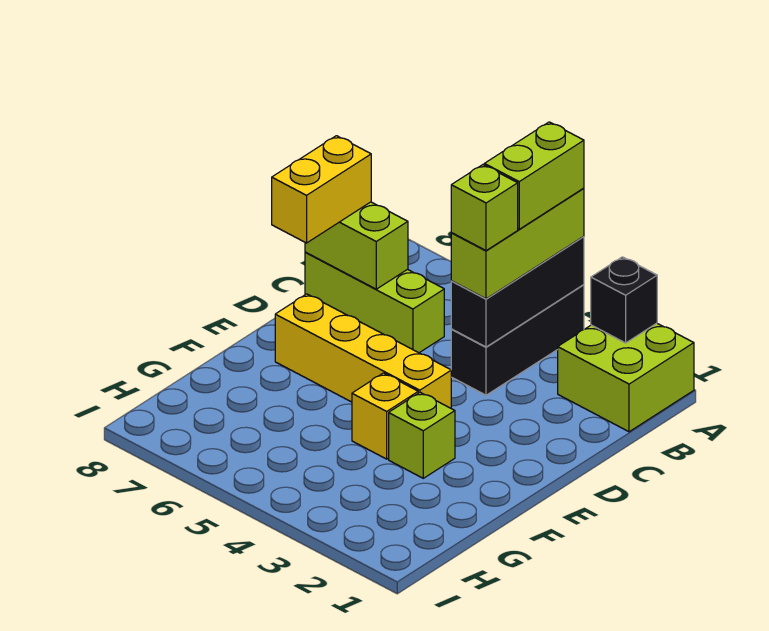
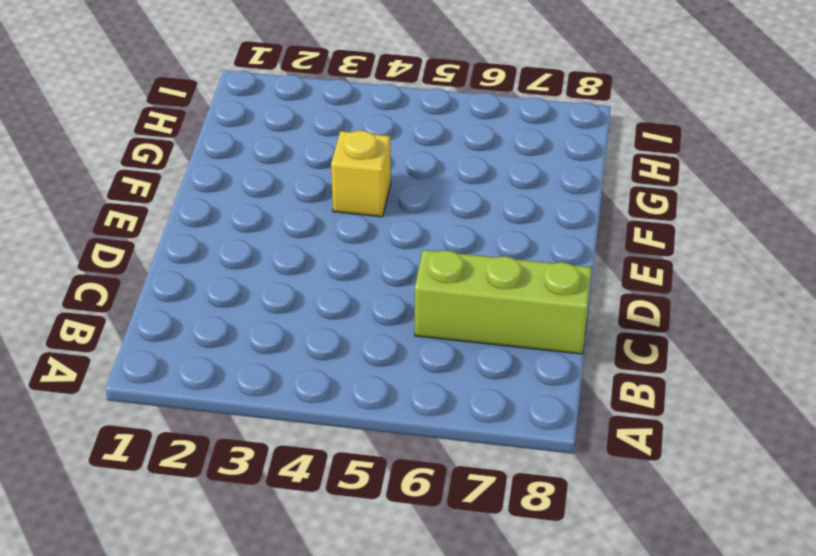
none -> lime 2x2 brick [558,323,694,432]
none -> black 1x3 brick [451,285,584,395]
none -> yellow 1x4 brick [275,294,451,408]

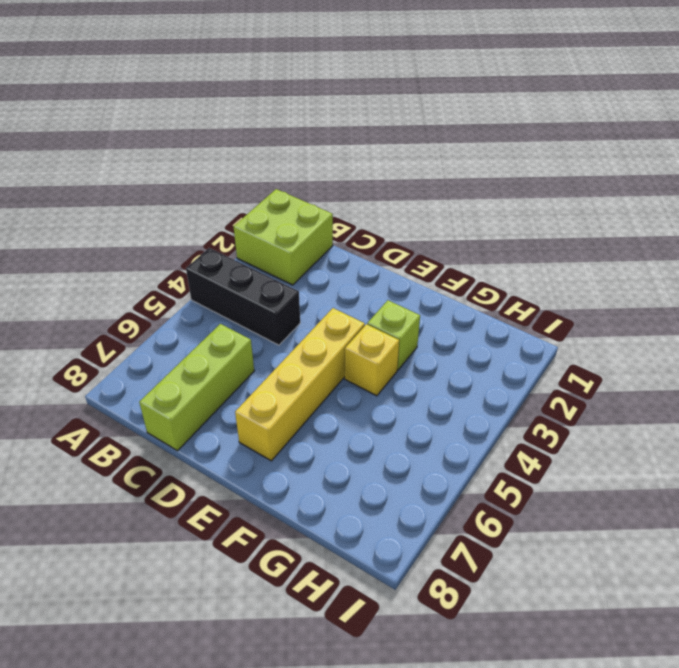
none -> black 1x1 brick [591,257,657,343]
none -> black 1x3 brick [451,237,584,347]
none -> lime 1x2 brick [305,202,408,289]

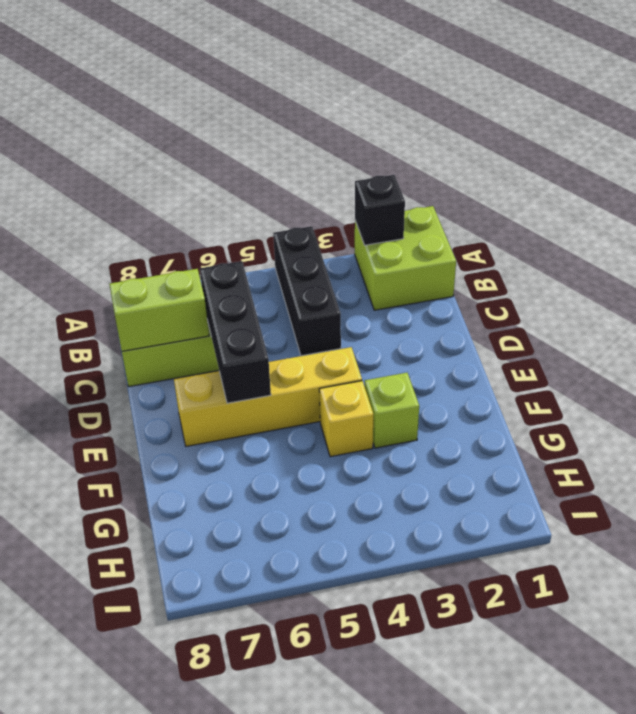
black 1x3 brick [200,261,271,403] -> black 1x3 brick moved to [451,237,584,347]
none -> lime 1x3 brick [451,188,584,299]
none -> yellow 1x2 brick [272,136,371,243]
none -> lime 1x2 brick [484,122,584,229]

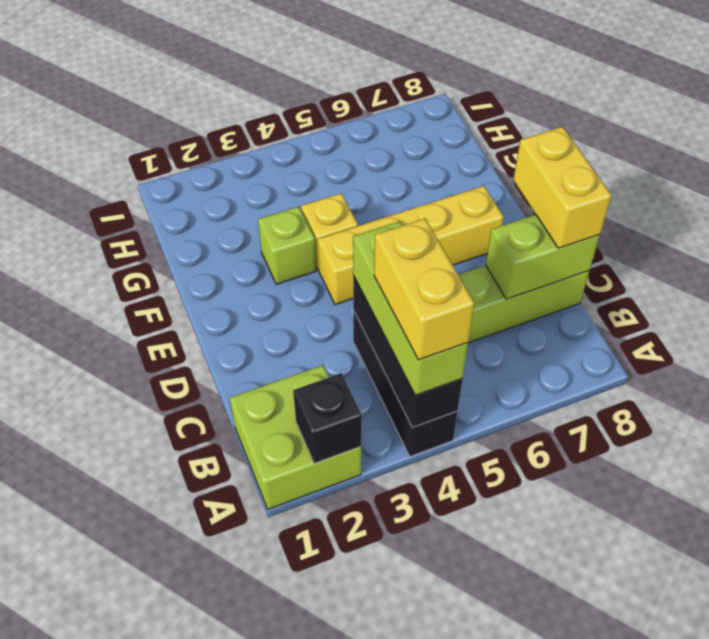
yellow 1x2 brick [374,219,474,360] -> lime 1x2 brick [484,122,584,229]
none -> lime 1x1 brick [451,165,518,251]

